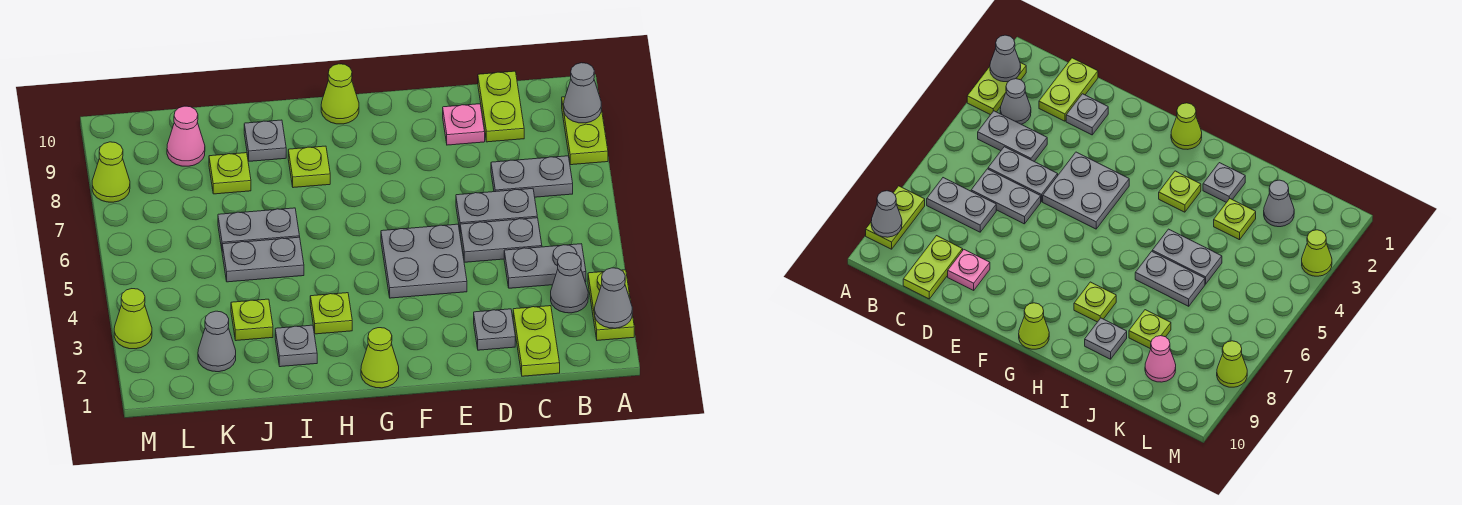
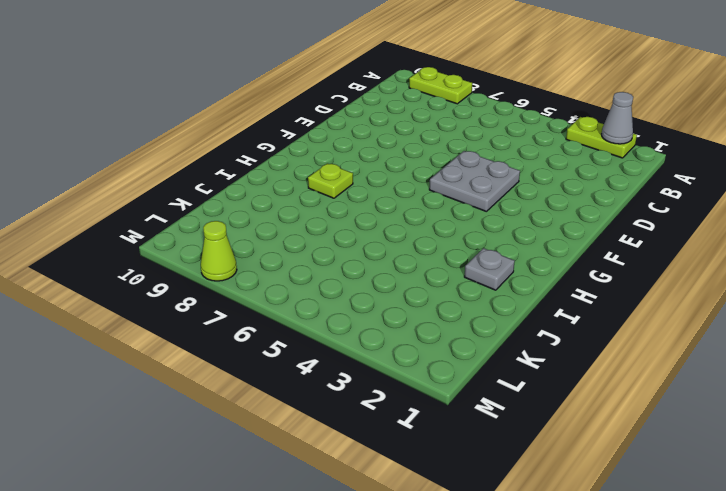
none -> grey 1x1 cone [551,253,588,313]
none -> grey 1x2 plate [504,244,586,288]
none -> grey 1x2 plate [491,156,573,197]

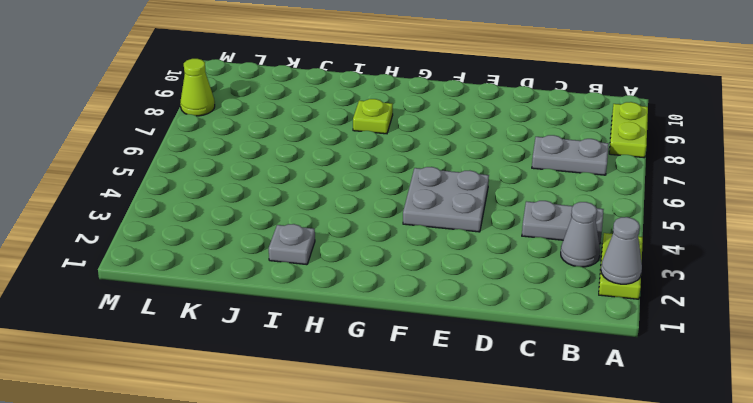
none -> lime 1x2 plate [513,306,560,376]
none -> grey 1x2 plate [460,218,542,262]
none -> grey 1x2 plate [456,188,537,229]

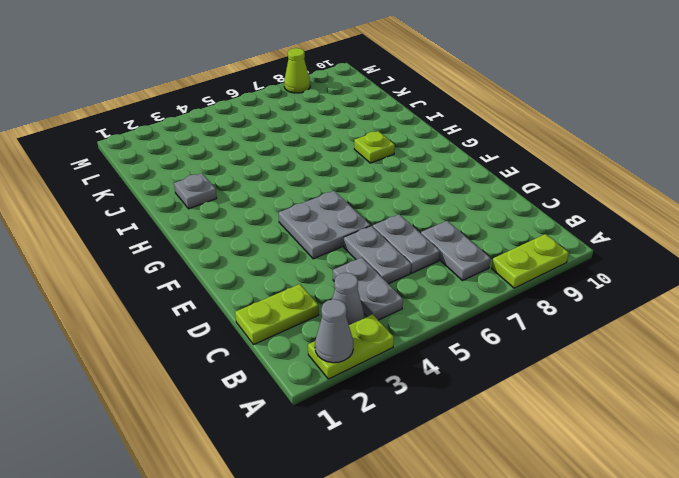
none -> lime 1x2 plate [478,71,524,142]
none -> grey 1x1 plate [474,309,515,350]
none -> pink 1x1 plate [443,104,485,145]

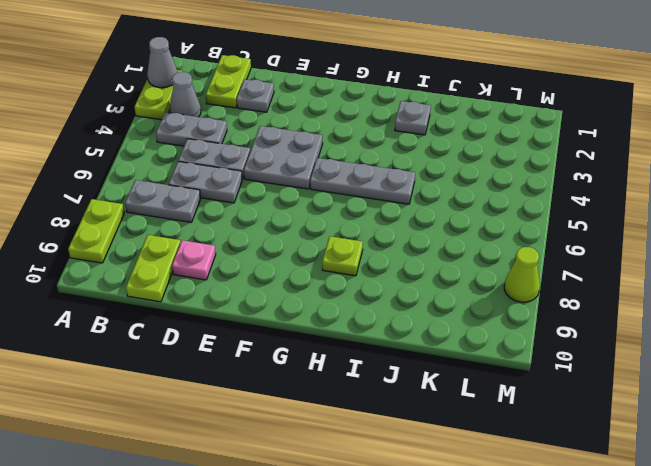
grey 1x3 plate [310,158,415,204] -> grey 1x2 plate [222,237,304,282]
none -> lime 1x1 cone [361,328,399,388]
none -> lime 1x1 cone [321,64,359,124]
none -> lime 1x1 plate [310,293,352,334]

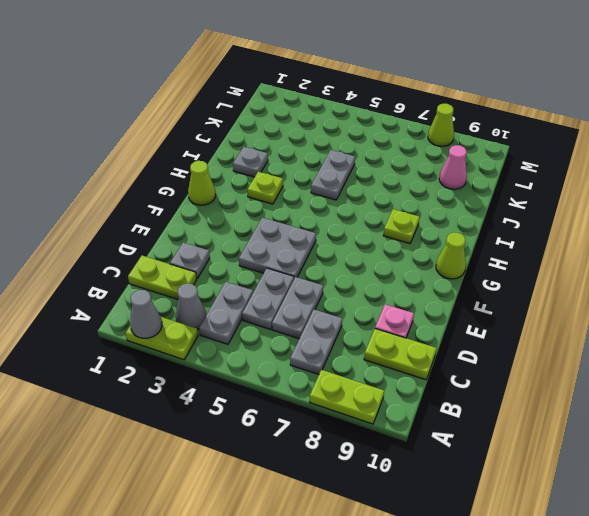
none -> grey 1x2 plate [218,208,300,249]
none -> grey 1x1 plate [244,120,286,161]
none -> lime 1x1 plate [231,299,273,341]

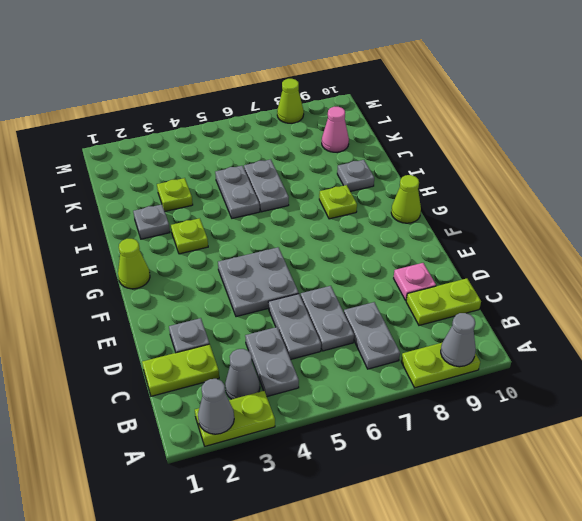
none -> lime 1x1 plate [209,153,251,194]
none -> grey 1x1 cone [198,311,236,372]
none -> lime 1x1 cone [114,289,152,349]

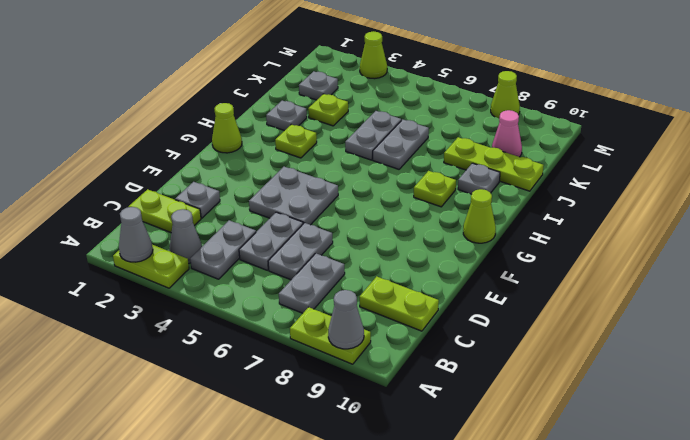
lime 1x3 plate [444,137,544,191] -> lime 1x1 plate [209,153,251,194]
grey 1x1 plate [299,71,338,100] -> grey 1x1 cone [198,311,236,372]
none -> pink 1x1 plate [443,104,485,145]

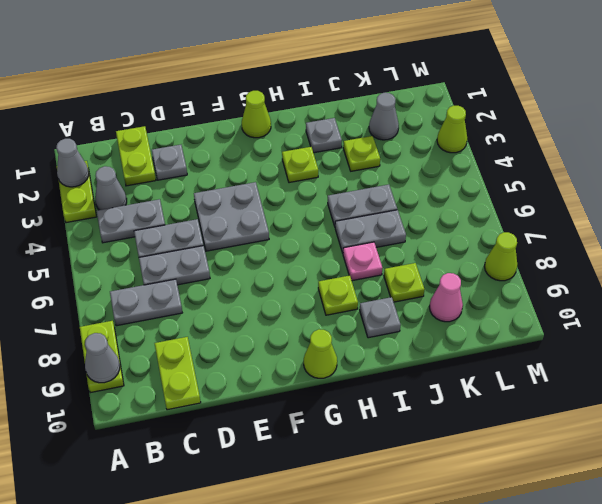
pink 1x1 plate [343,242,382,281] -> pink 1x1 plate moved to [443,104,485,145]

